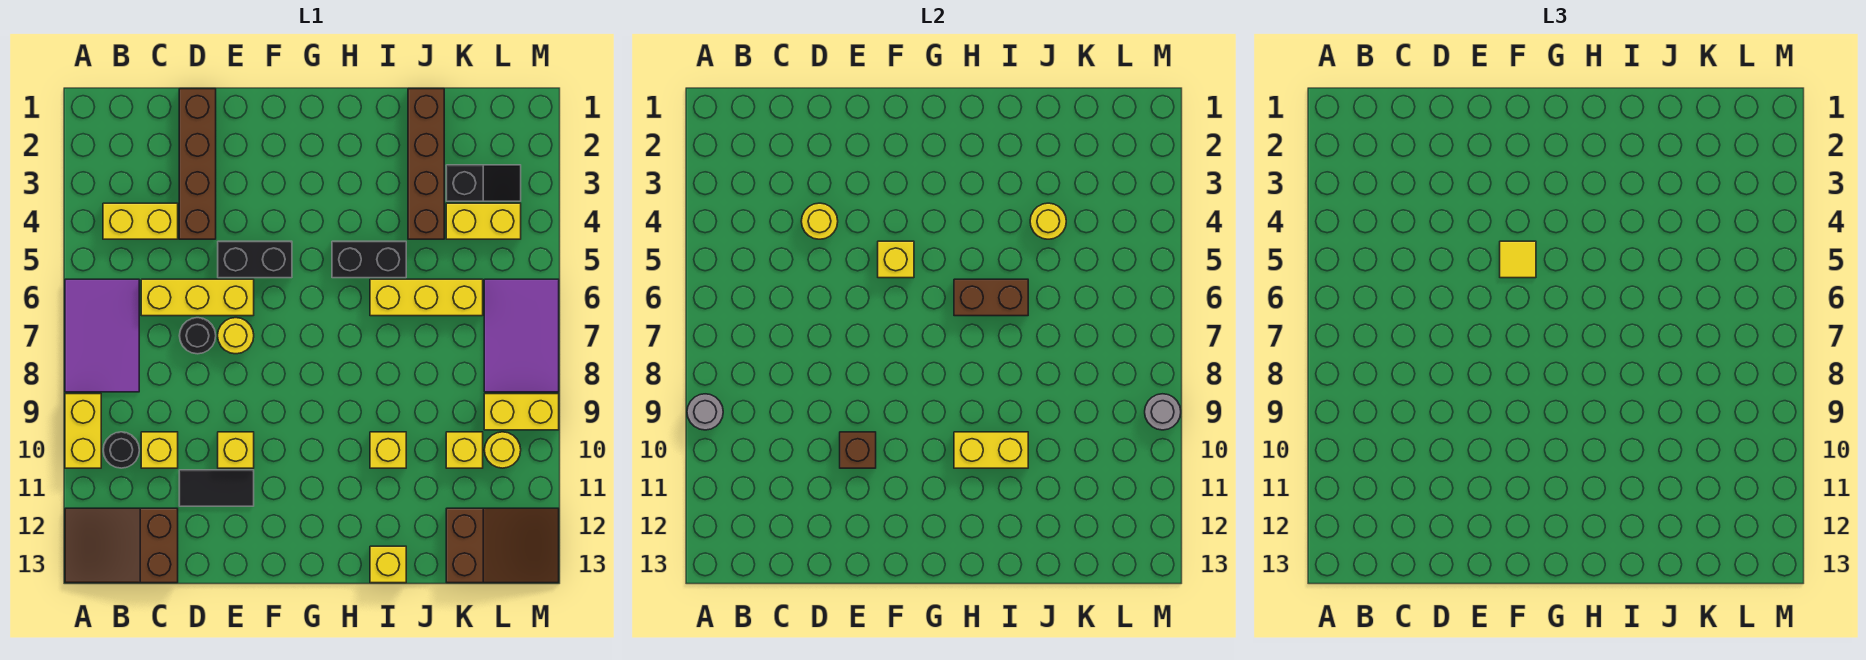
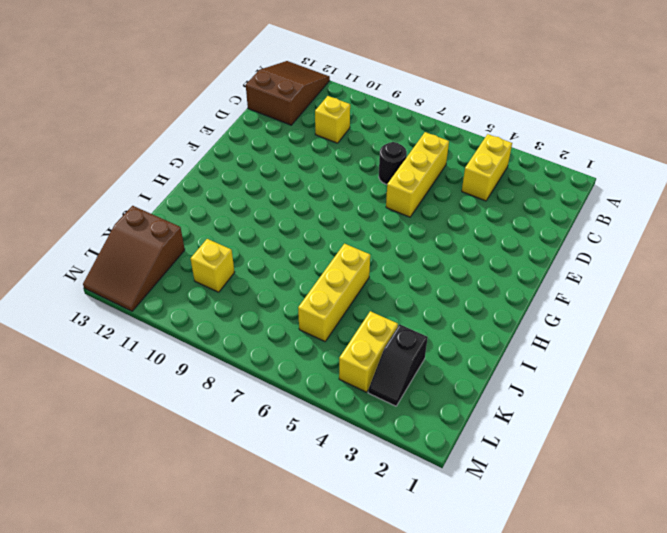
none -> purple 2x3 tile [65,279,139,392]
none -> yellow 1x2 brick [65,394,101,468]
none -> black 1x1 round brick [103,432,139,468]
none -> brown 1x4 brick [179,89,216,239]

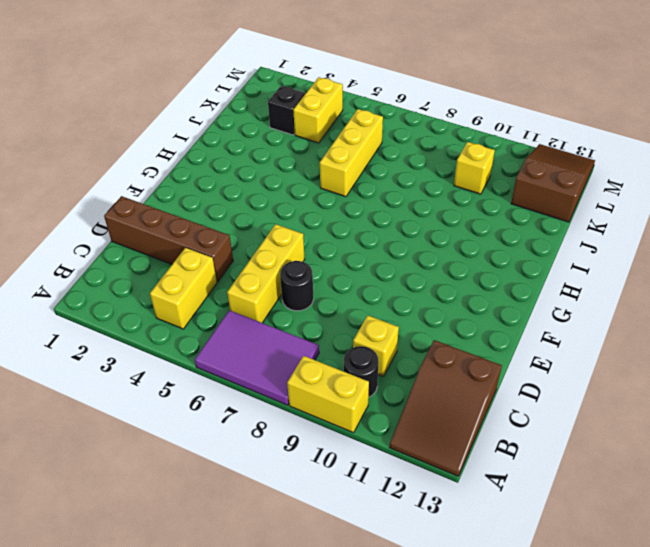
none -> black 1x2 tile [179,470,254,506]
none -> black 1x2 brick [218,241,292,278]
none -> yellow 1x1 round brick [218,318,254,354]
none -> yellow 1x1 brick [218,432,254,468]

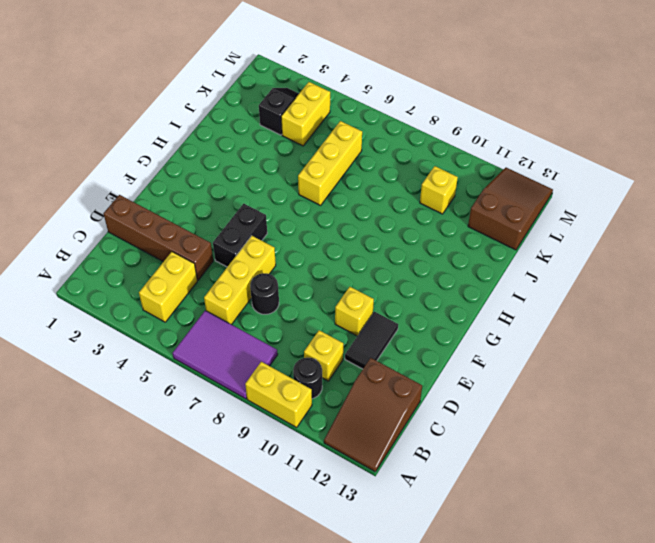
none -> yellow 1x1 round brick [218,318,254,354]
none -> black 1x2 brick [332,241,406,278]
none -> yellow 1x1 brick [370,432,406,468]
none -> yellow 1x1 brick [370,546,406,583]

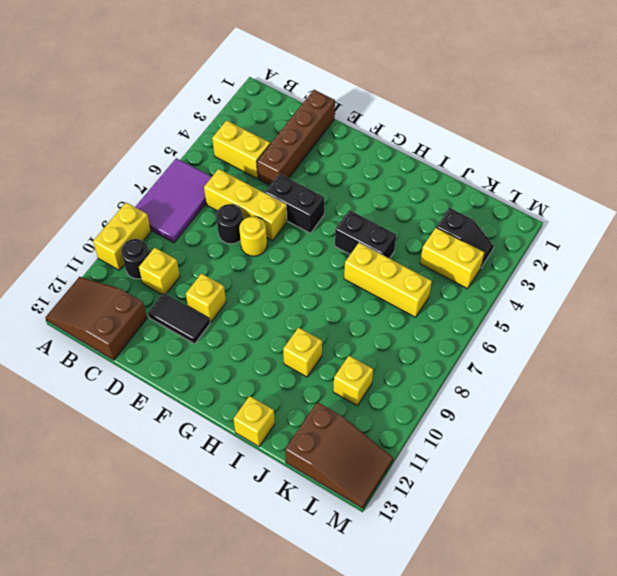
none -> brown 1x4 brick [408,89,444,239]
none -> purple 2x3 tile [484,279,559,392]
none -> yellow 1x2 brick [484,394,559,430]
none -> yellow 1x1 round brick [484,432,521,468]

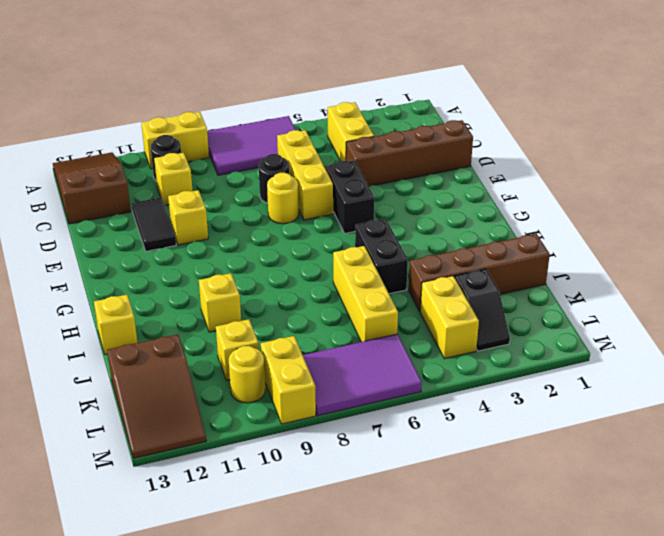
none -> grey 1x1 round brick [687,394,723,430]
none -> yellow 1x1 round brick [801,203,838,239]
none -> brown 1x1 brick [840,432,876,468]
none -> yellow 1x1 brick [878,241,914,278]

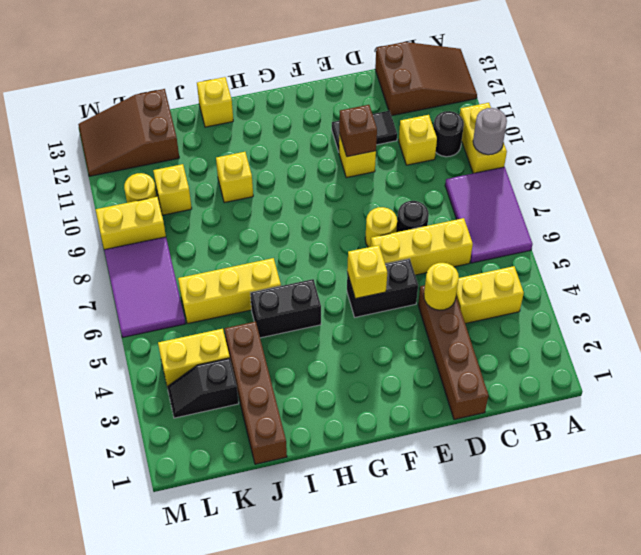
none -> brown 1x2 brick [954,279,1028,316]
none -> yellow 1x2 brick [954,432,1028,468]
none -> yellow 1x1 round brick [1030,203,1066,239]
none -> grey 1x1 round brick [1145,394,1181,430]

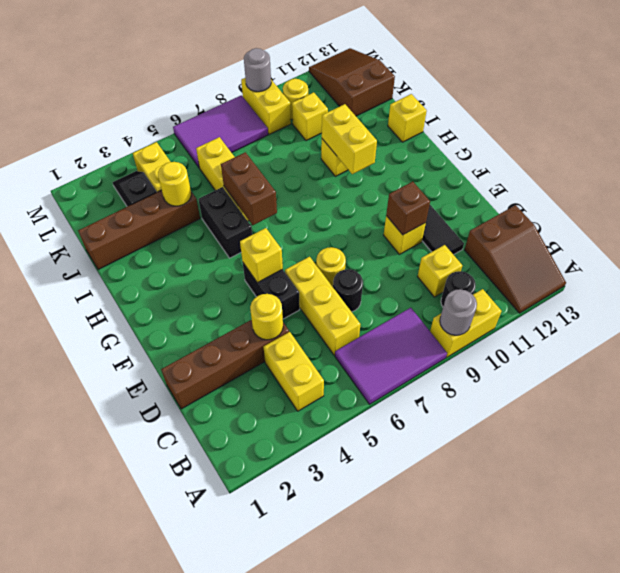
none -> yellow 1x1 tile [1500,241,1536,278]

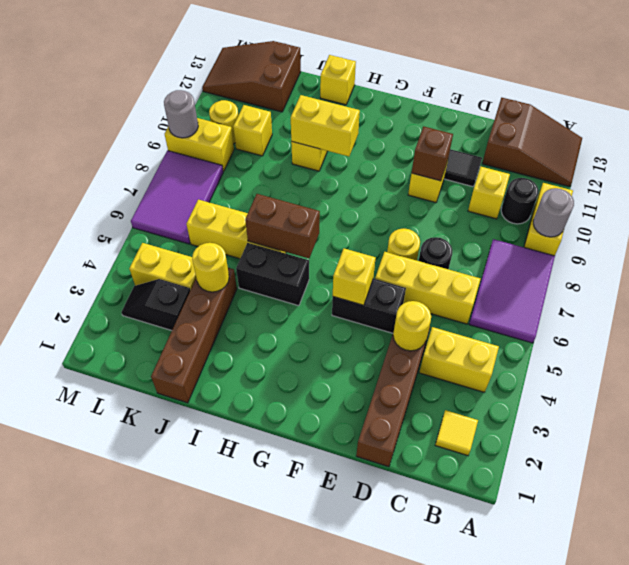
yellow 1x1 tile [435,410,478,456] -> yellow 1x1 tile moved to [1500,241,1536,278]

